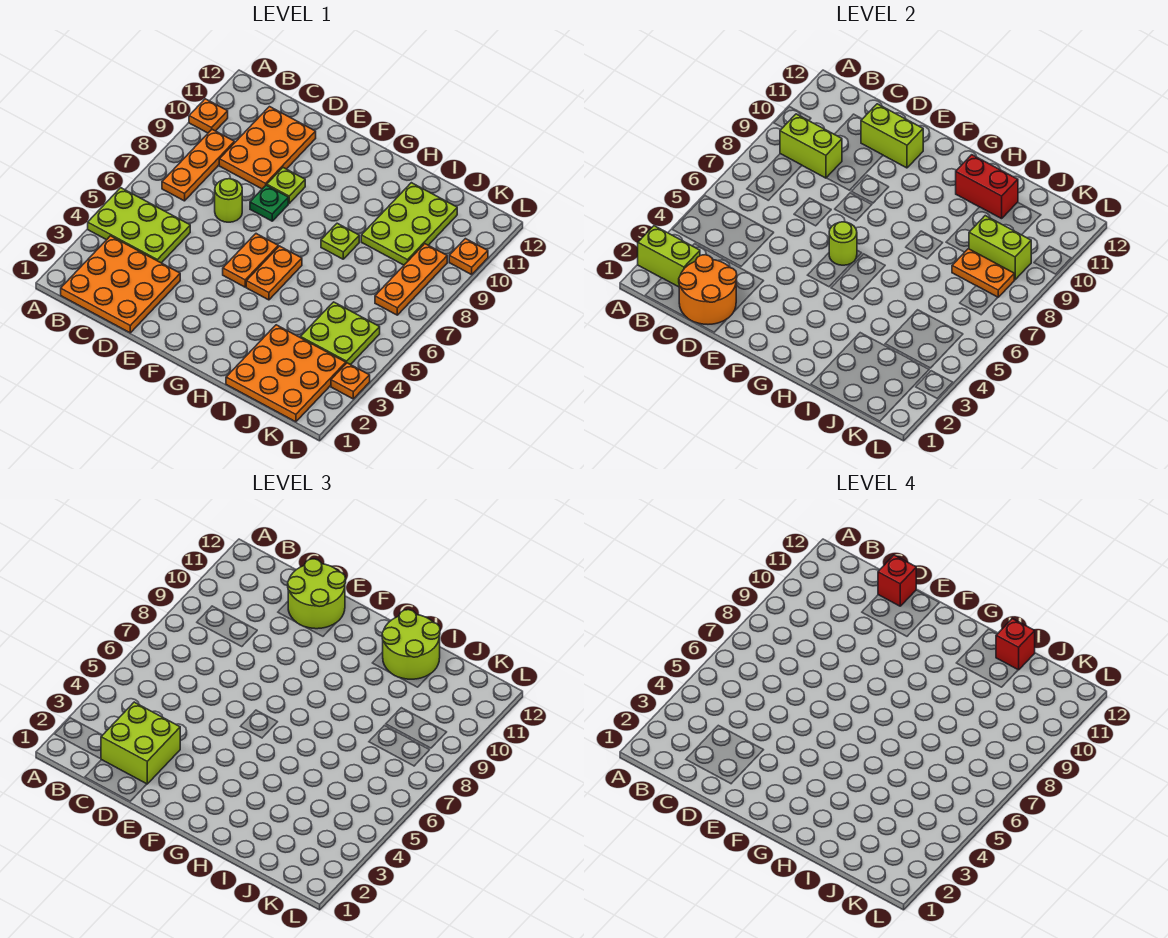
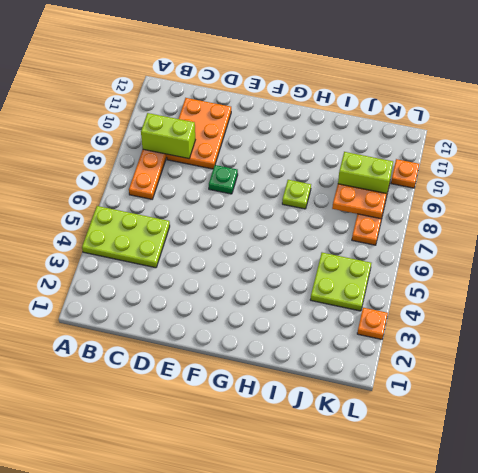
none -> orange 1x1 plate [189,99,228,133]
none -> orange 3x3 plate [61,236,180,333]
none -> lime 1x1 round brick [215,179,242,222]
none -> lime 1x1 plate [267,168,305,203]

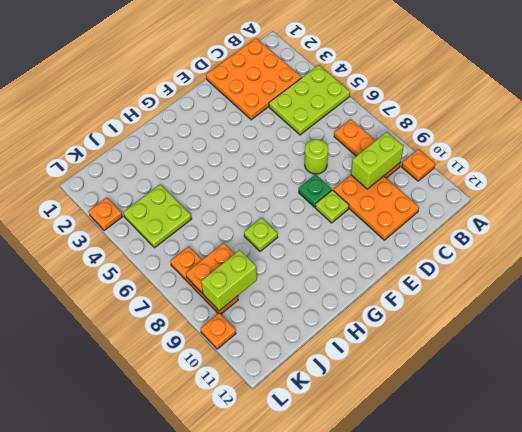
none -> orange 1x2 plate [223,234,278,287]
none -> orange 1x2 plate [246,246,302,300]
none -> orange 3x3 plate [226,325,346,422]
none -> lime 2x3 plate [361,183,457,265]

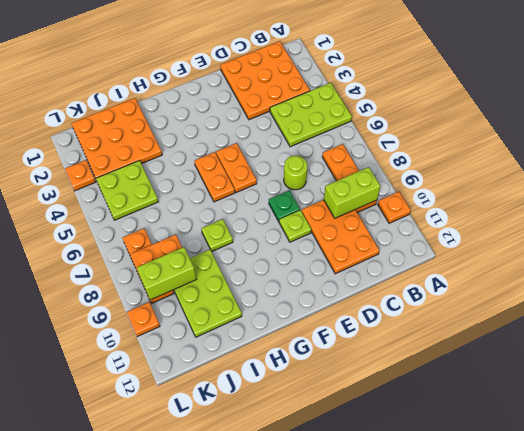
none -> lime 1x2 brick [638,226,700,287]
none -> orange 2x2 round brick [679,255,737,324]
none -> lime 1x2 brick [861,104,923,168]
none -> lime 1x1 round brick [829,222,857,265]

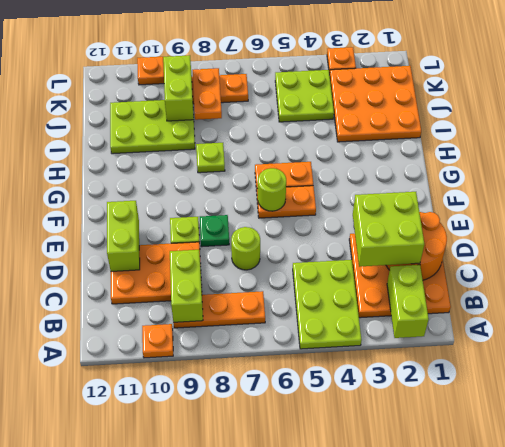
none -> red 1x2 brick [956,155,1018,219]
none -> lime 2x2 round brick [288,559,346,629]
none -> lime 2x2 round brick [382,610,440,679]
none -> red 1x1 brick [878,555,916,606]

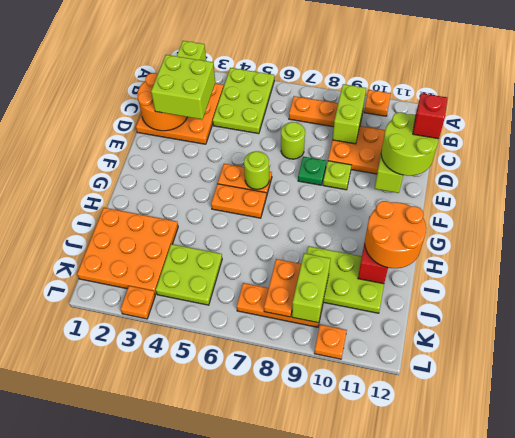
orange 2x2 round brick [365,201,426,268] -> lime 2x2 round brick [382,610,440,679]
none -> lime 1x1 plate [321,223,359,259]
none -> red 1x1 brick [996,619,1035,670]

